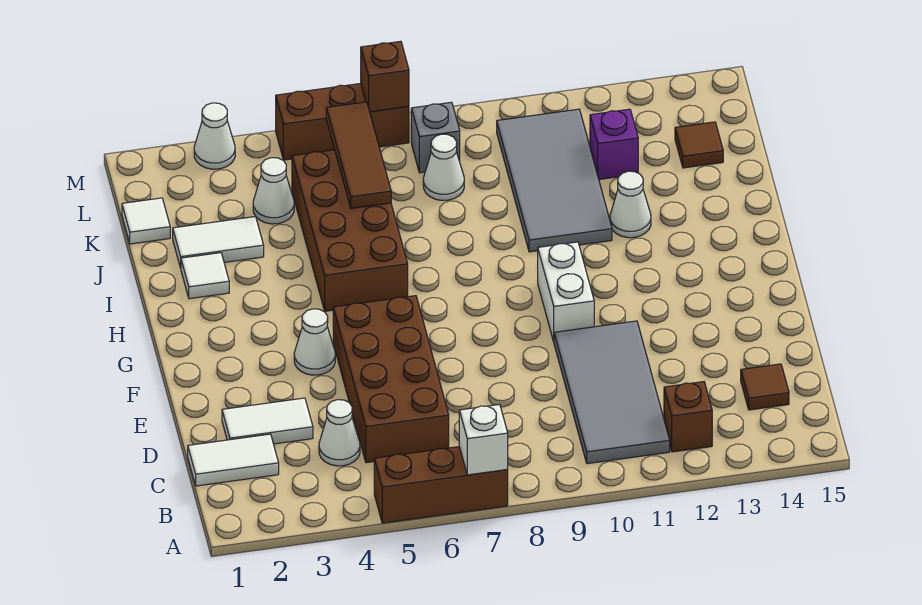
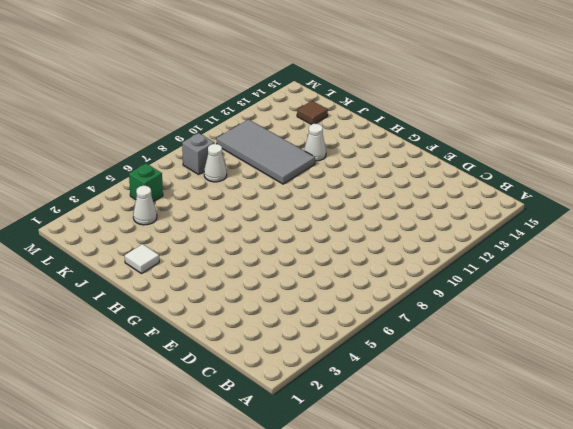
green 1x1 brick [129,164,163,202] -> none
none -> brown 1x3 brick [374,447,508,523]
none -> grey 2x4 tile [554,321,670,464]
none -> brown 1x1 brick [664,382,712,452]

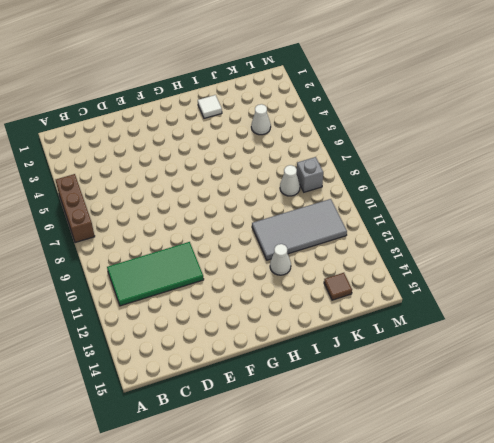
green 2x4 tile [107,242,204,306] -> grey 2x4 tile [554,321,670,464]
none -> brown 1x1 brick [664,382,712,452]
none -> white 1x2 tile [188,434,279,486]
none -> white 1x1 cone [319,400,360,466]

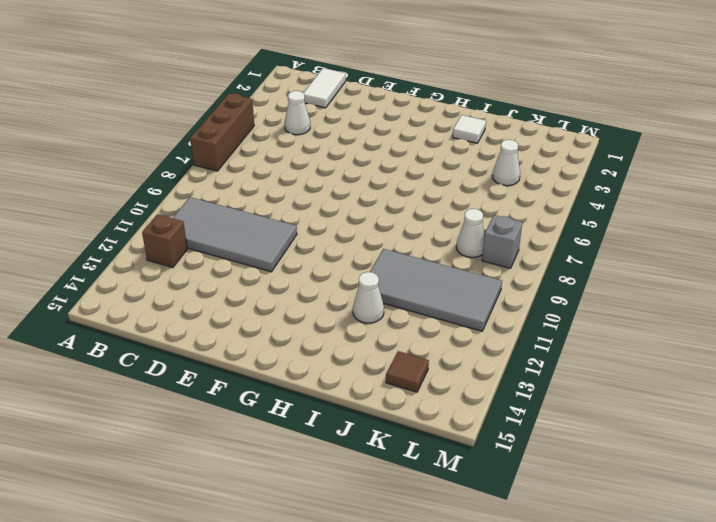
none -> brown 2x4 brick [333,296,449,463]
none -> brown 1x1 tile [741,364,789,410]
none -> white 1x2 tile [222,398,313,444]

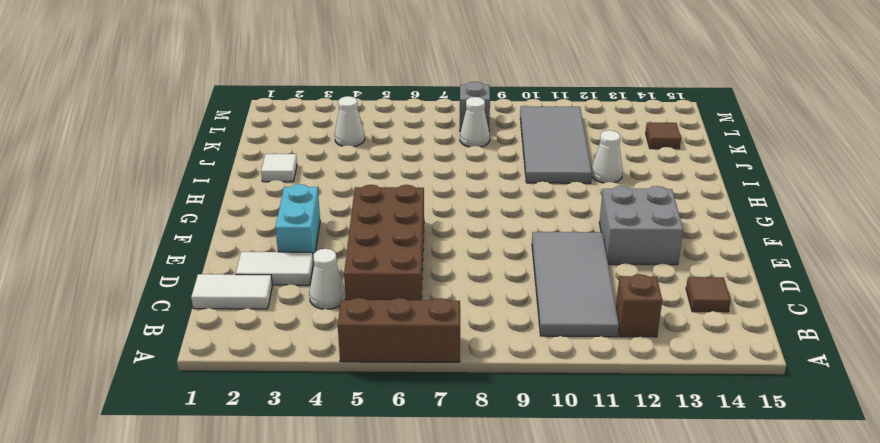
cyan 1x2 brick [275,184,320,255] -> none
grey 2x2 brick [599,186,683,265] -> none
none -> white 1x1 cone [294,309,335,375]
none -> white 1x2 brick [538,242,594,341]
none -> brown 2x4 brick [292,150,408,311]

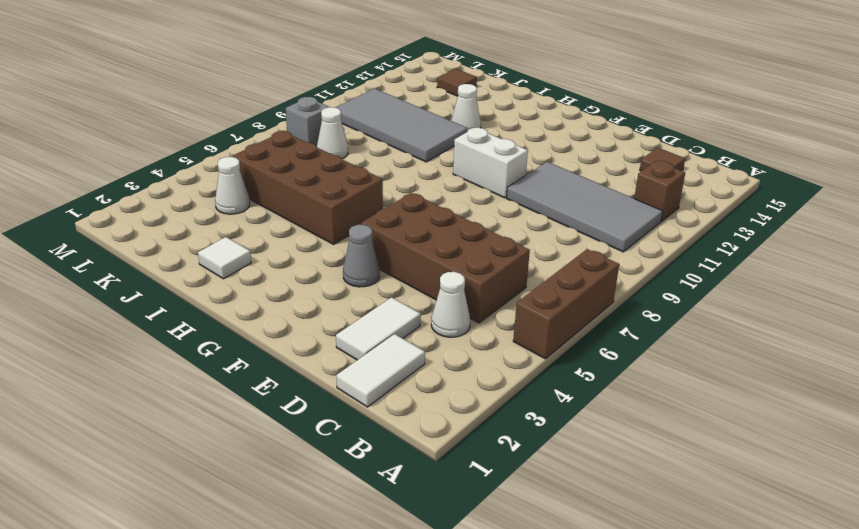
grey 1x1 cone [343,225,380,287] -> white 1x1 cone [294,309,335,375]
none -> white 1x2 tile [173,217,264,268]
none -> white 1x1 tile [122,198,170,244]
none -> purple 1x1 brick [590,109,638,179]

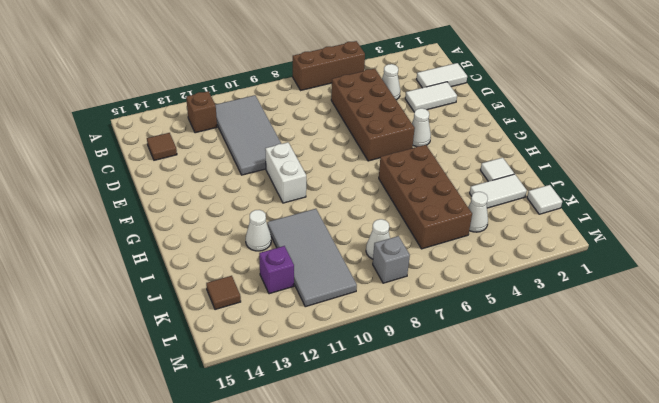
none -> white 1x1 cone [194,103,235,169]
none -> brown 1x3 brick [276,84,409,160]
none -> white 1x1 brick [459,404,508,475]

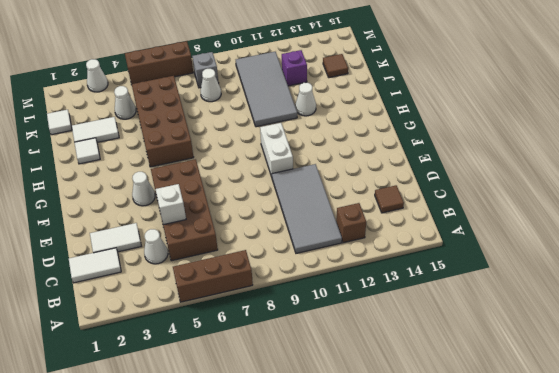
white 1x1 brick [155,184,186,225] -> white 1x1 brick moved to [459,404,508,475]
none -> brown 1x3 tile [326,102,391,208]
none -> brown 1x1 brick [361,41,409,112]

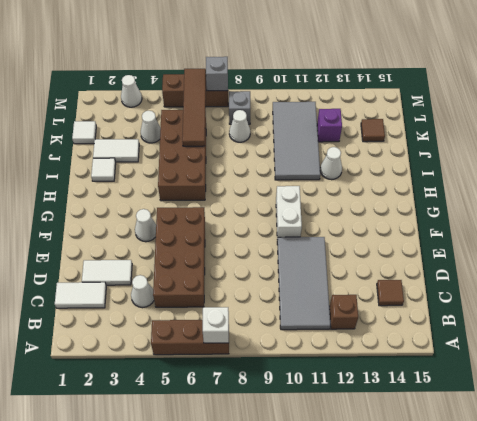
brown 1x4 tile [182,69,206,146] -> brown 1x3 tile [326,102,391,208]
grey 1x1 brick [206,57,228,91] -> brown 1x1 brick [361,41,409,112]

